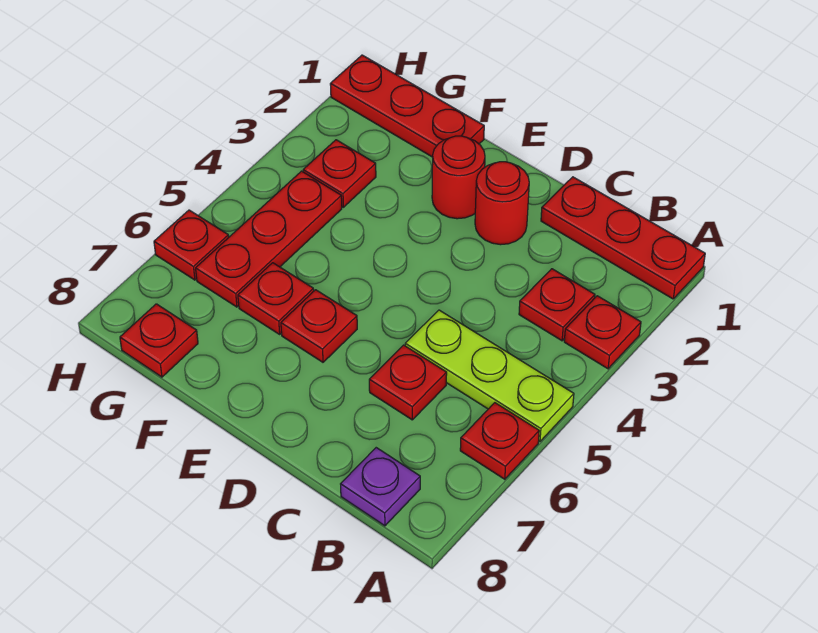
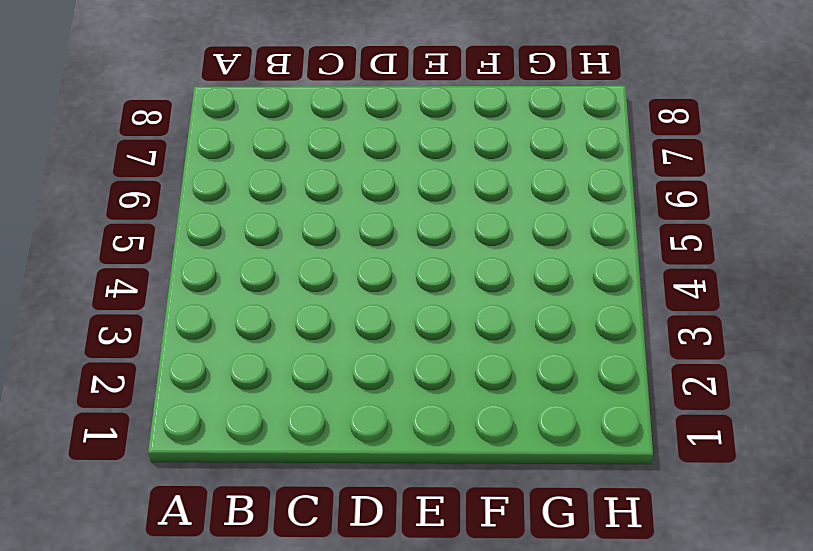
none -> red 1x3 plate [541,177,705,299]
none -> red 1x1 plate [564,296,641,369]
none -> lime 1x3 plate [405,310,574,442]

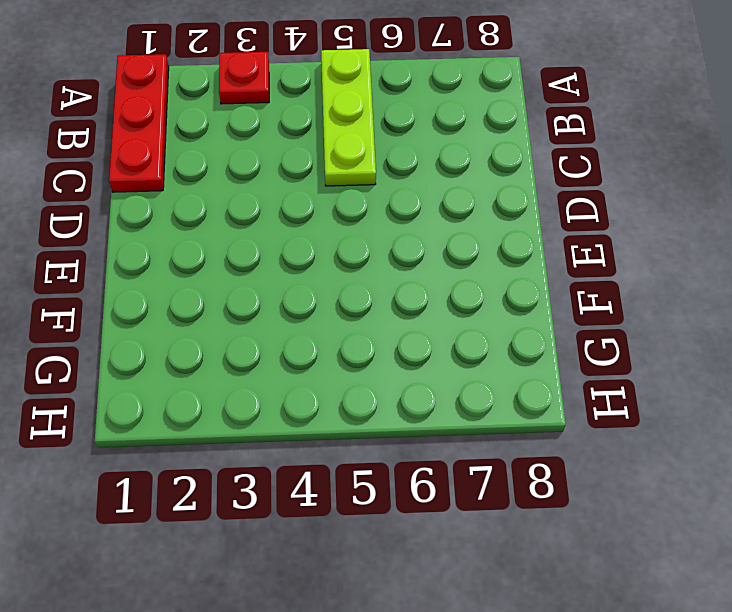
none -> red 1x1 plate [460,403,539,479]
none -> red 1x1 plate [519,269,595,341]
none -> purple 1x1 plate [341,448,420,526]

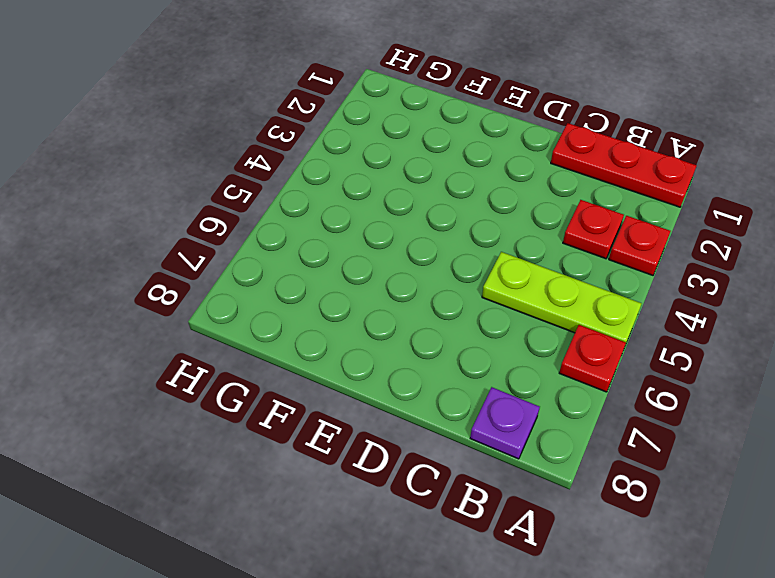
none -> red 1x1 plate [369,345,447,420]
none -> red 1x1 round brick [475,162,529,245]
none -> red 1x1 round brick [432,136,485,219]

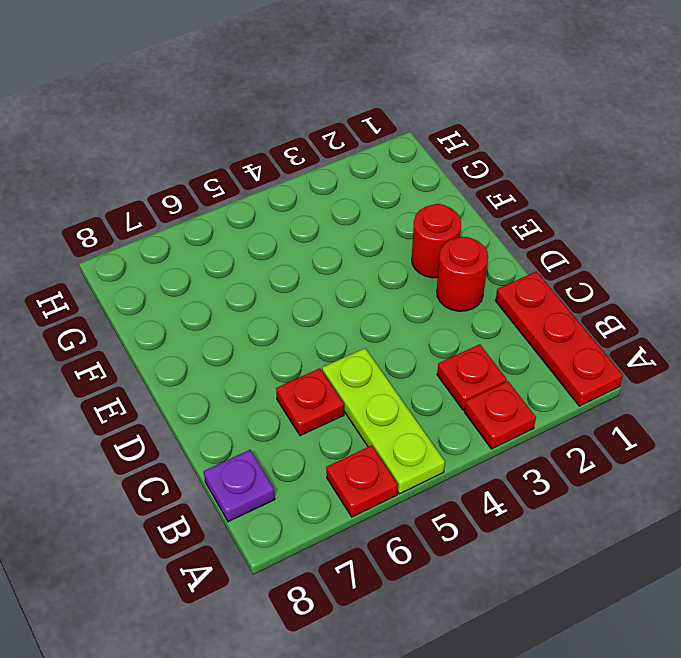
none -> red 1x1 plate [281,290,357,362]
none -> red 1x3 plate [330,55,484,157]
none -> red 1x1 plate [238,263,314,334]

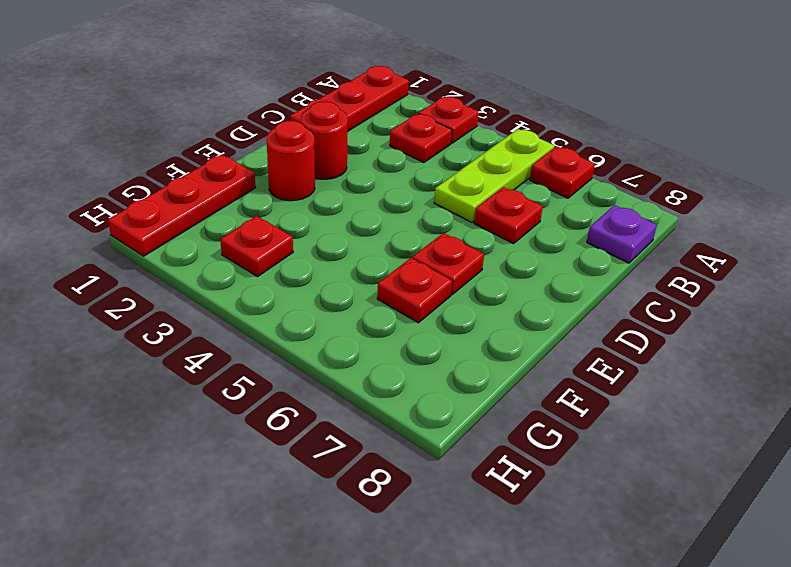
none -> red 1x3 plate [196,171,342,307]
none -> red 1x1 plate [120,304,198,377]
none -> red 1x1 plate [154,210,229,280]

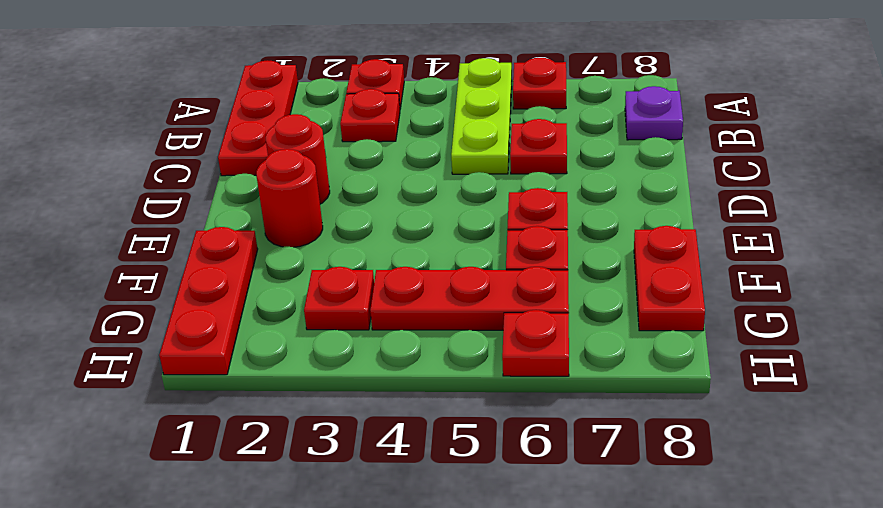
red 1x2 plate [634,226,705,331] -> red 1x1 plate [120,304,198,377]

